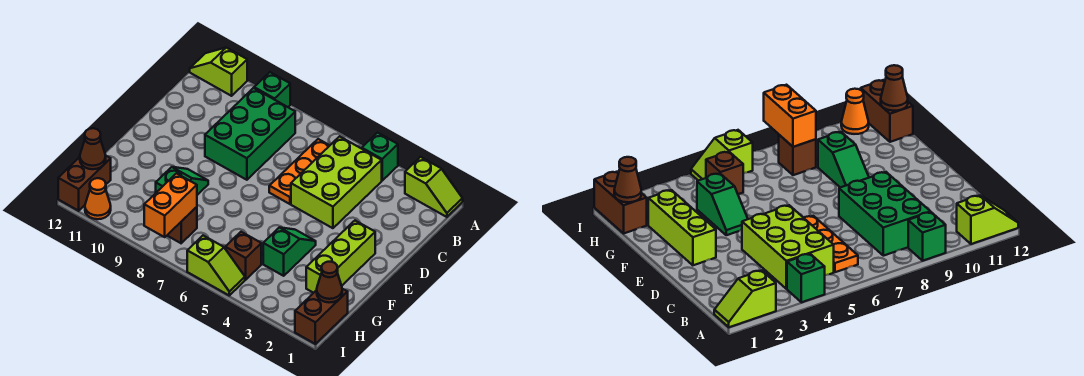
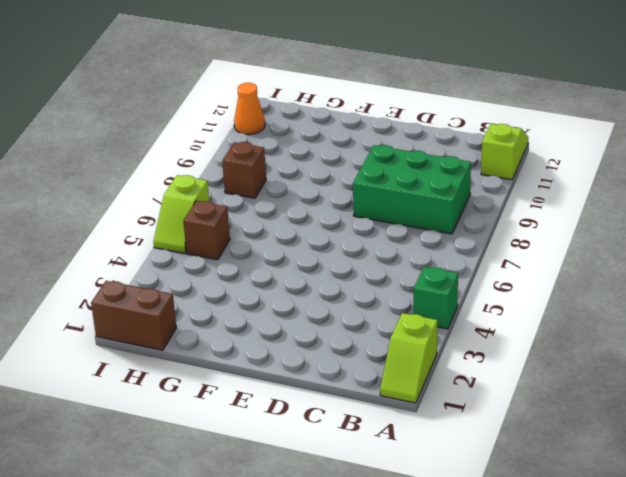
none -> green 1x1 brick [254,72,290,107]
none -> lime 2x3 brick [291,136,382,228]
none -> orange 1x3 plate [269,139,330,204]

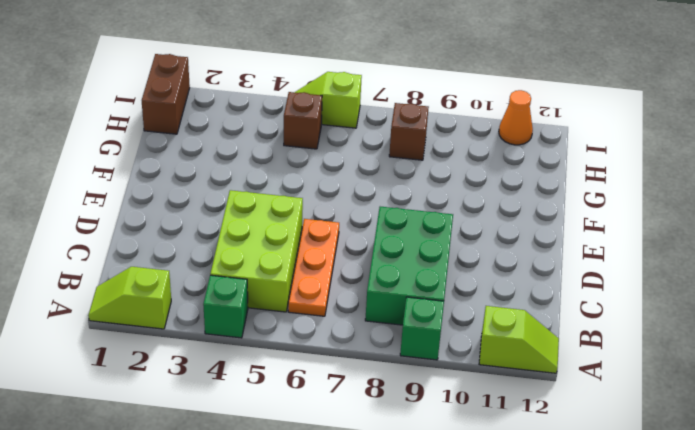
none -> lime 1x3 brick [306,221,375,293]
none -> green 1x2 slope [263,227,316,276]
none -> green 1x2 slope [156,167,208,195]

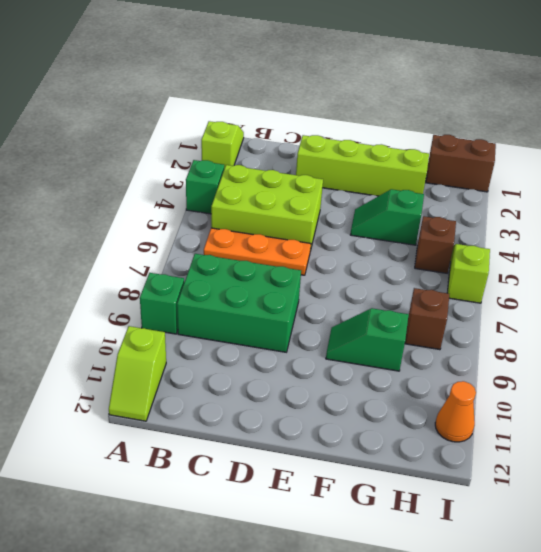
lime 1x4 brick [296,135,429,196] -> lime 1x3 brick [306,221,375,293]
none -> brown 1x2 brick [58,155,111,211]
none -> brown 1x1 cone [317,262,342,303]
none -> orange 1x2 brick [144,173,197,237]

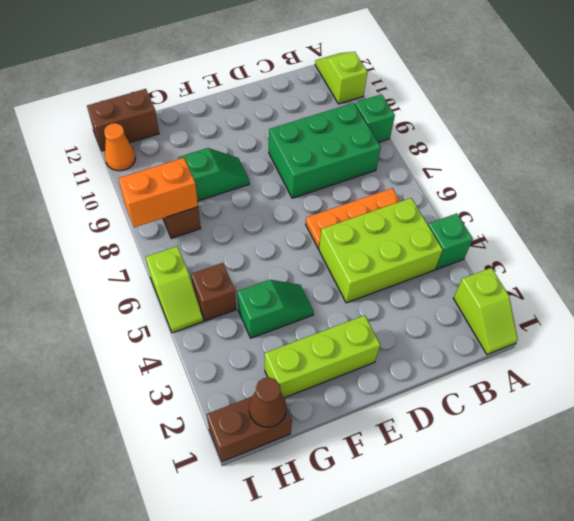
none -> brown 1x1 cone [80,128,106,169]

